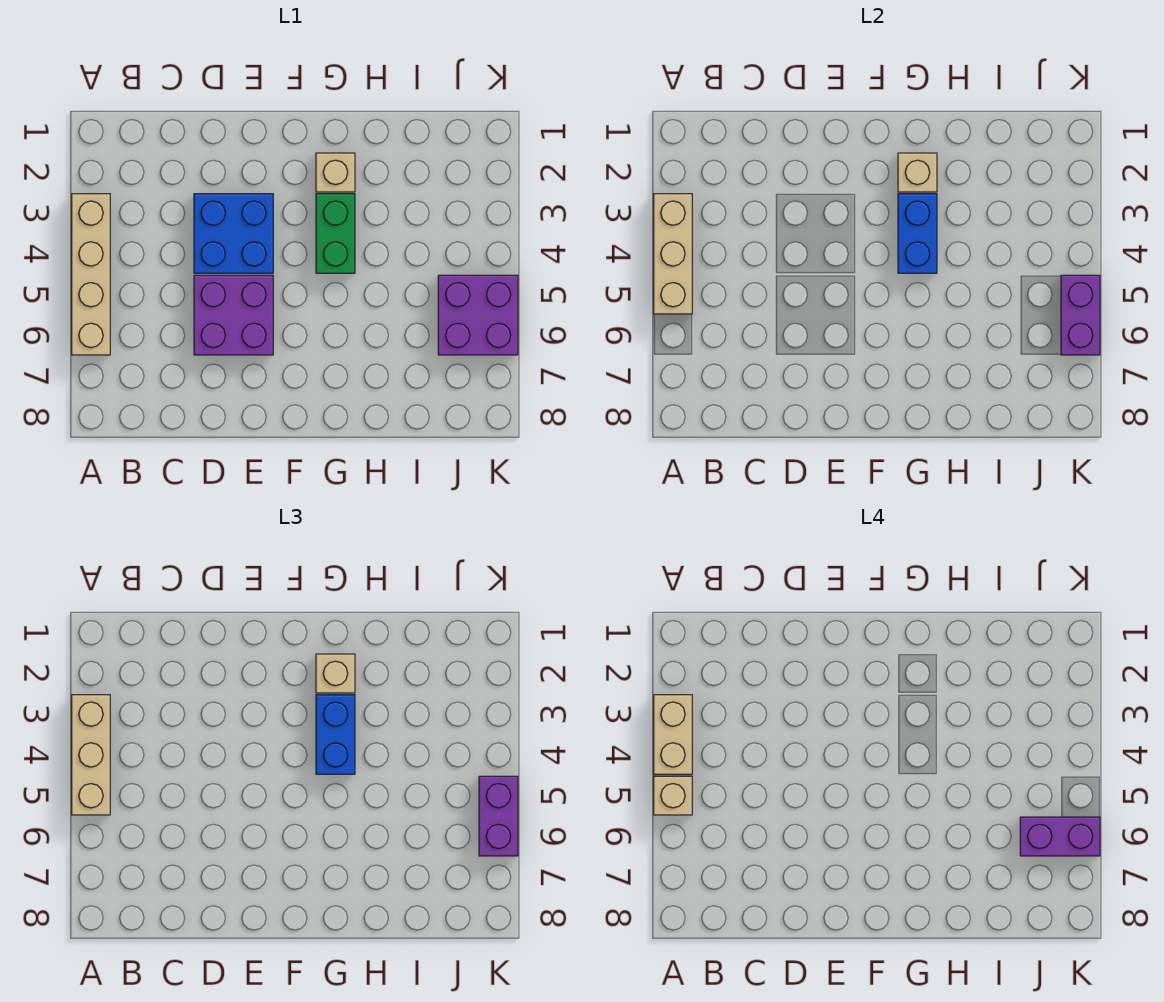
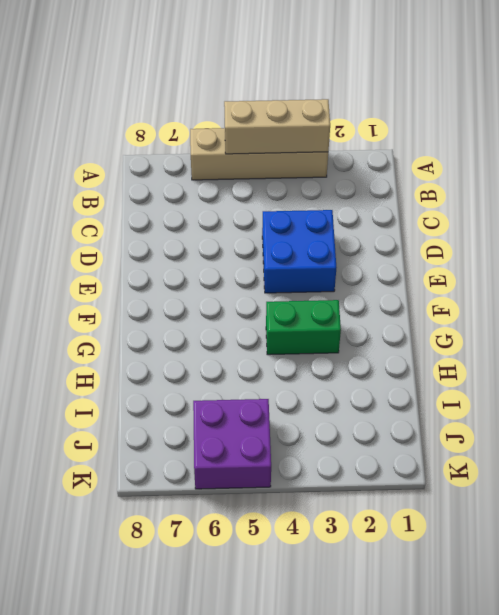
none -> purple 2x2 brick [194,275,273,355]
none -> tan 1x1 brick [316,153,355,192]
none -> tan 1x1 brick [898,153,937,192]

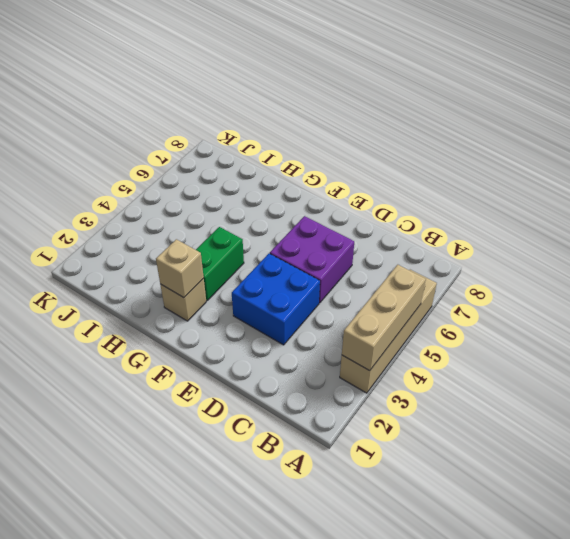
none -> purple 2x2 brick [438,275,518,355]
none -> blue 1x2 brick [898,194,937,273]
none -> purple 1x2 brick [1061,275,1100,355]

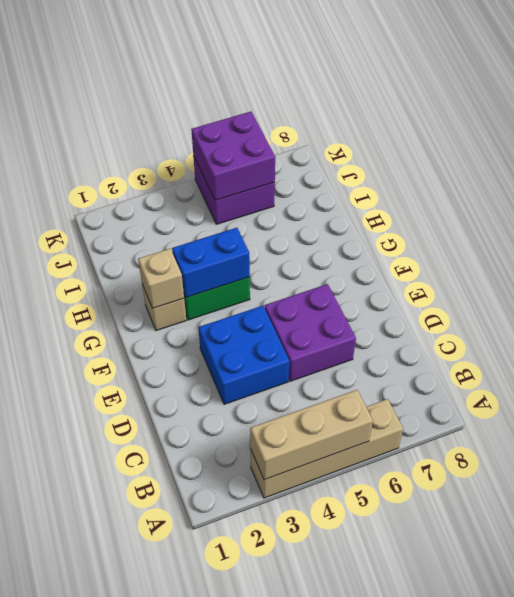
purple 2x2 brick [191,112,275,200] -> purple 1x2 brick [1061,275,1100,355]
none -> tan 1x3 brick [72,695,110,815]
none -> tan 1x1 brick [316,654,355,693]
none -> blue 1x2 brick [316,695,355,774]

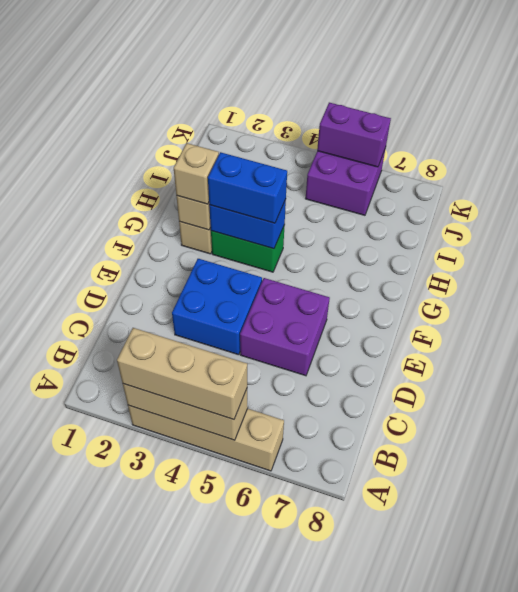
none -> purple 1x2 brick [479,776,518,856]
none -> tan 1x2 brick [654,695,692,774]
none -> tan 1x1 brick [654,776,692,815]

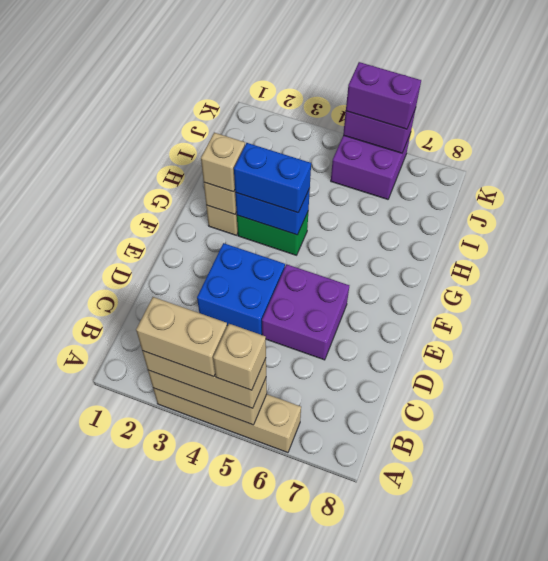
none -> purple 1x2 brick [1020,817,1100,856]

